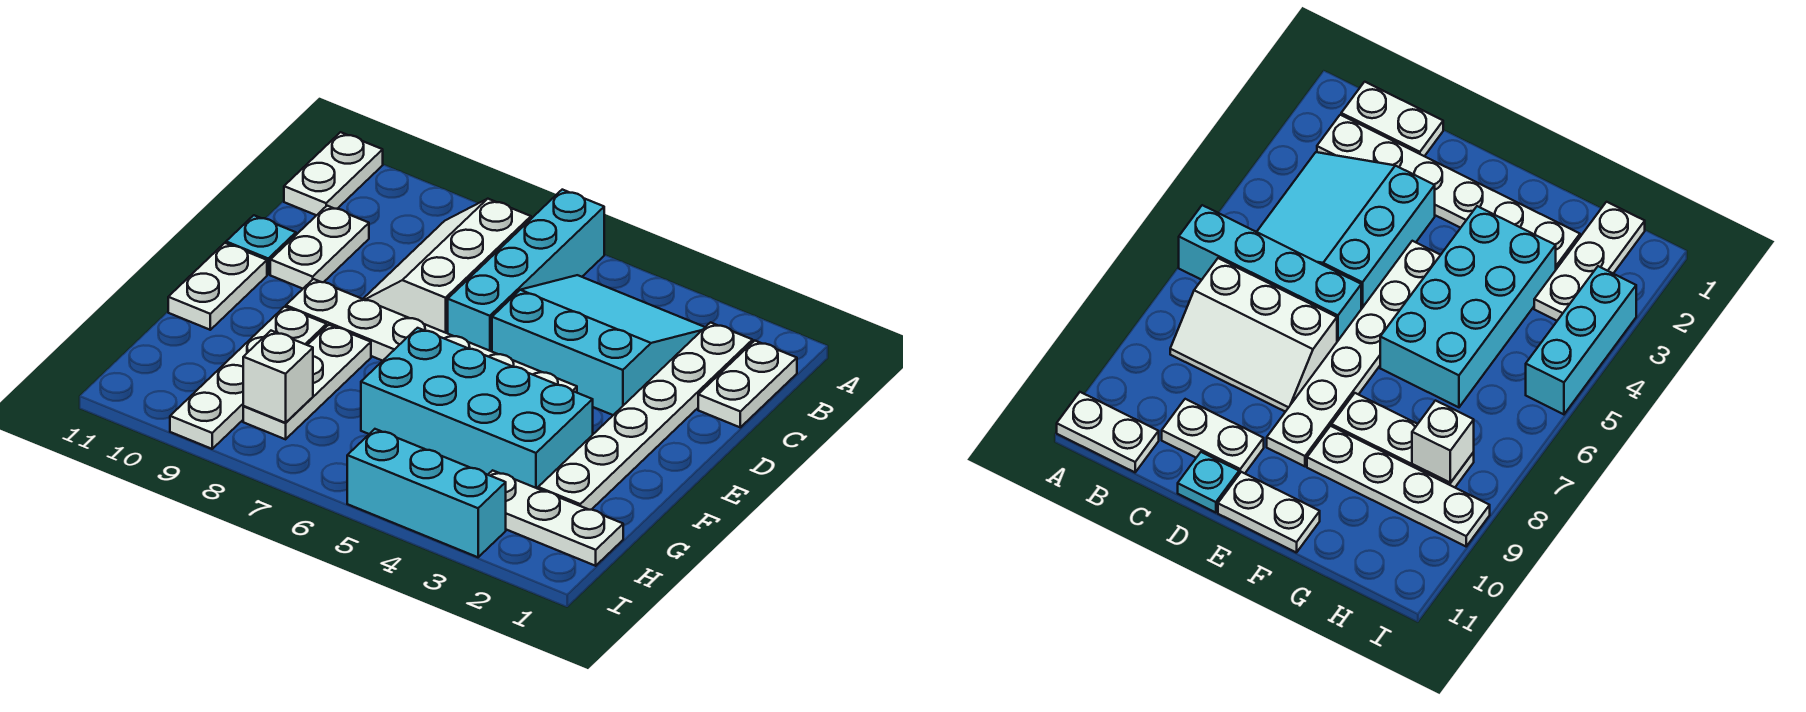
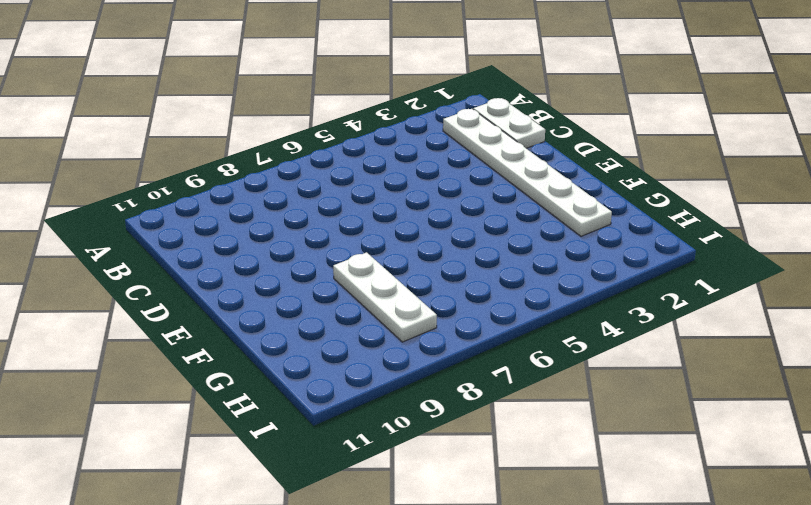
none -> cyan 1x4 brick [448,190,604,352]
none -> white 1x2 plate [284,132,383,215]
none -> cyan 3x3 slope [492,275,705,415]

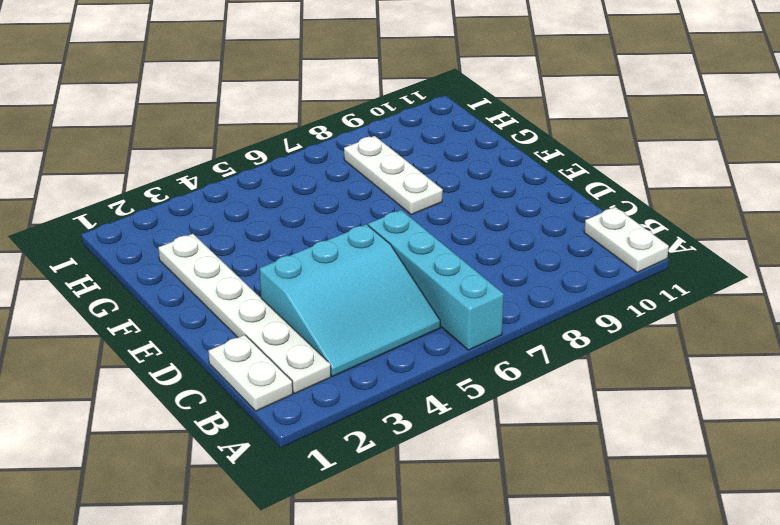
none -> white 2x3 slope [363,199,531,333]
none -> white 1x2 plate [270,206,369,289]
none -> cyan 1x1 plate [226,215,296,274]

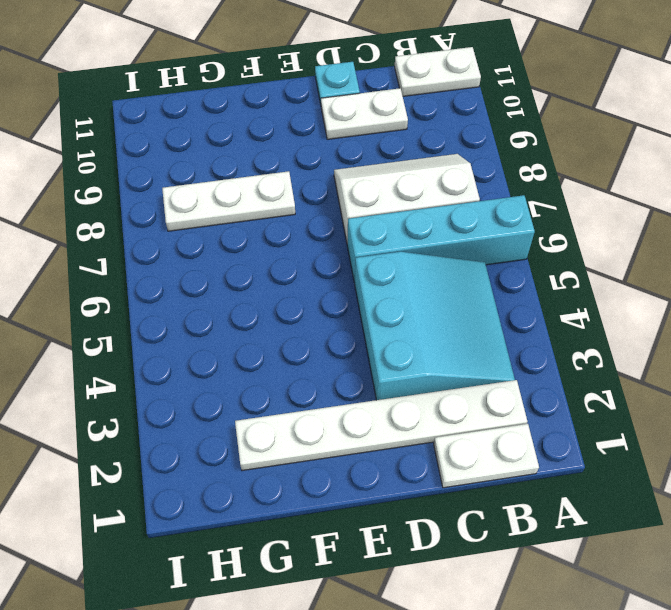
none -> white 1x6 plate [286,279,577,393]
none -> white 1x2 plate [168,243,267,330]
none -> cyan 2x4 brick [361,328,593,489]

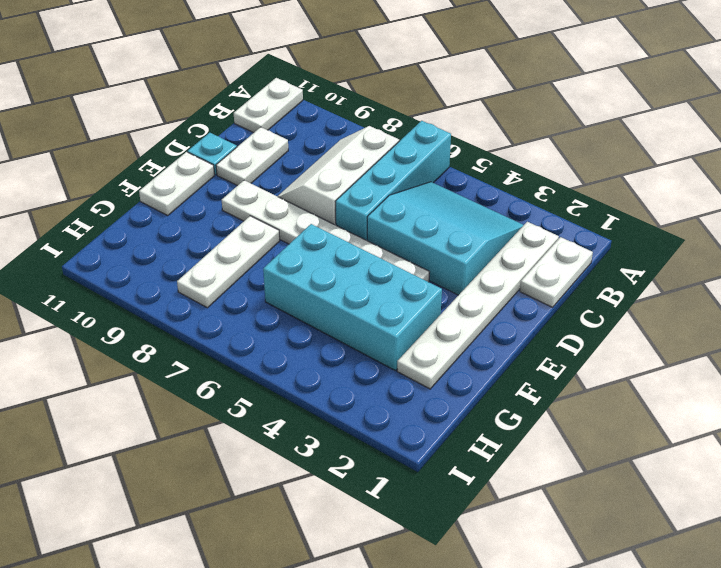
none -> white 1x4 plate [170,307,327,449]
none -> white 1x3 plate [488,470,623,566]
none -> cyan 1x3 brick [347,429,506,557]

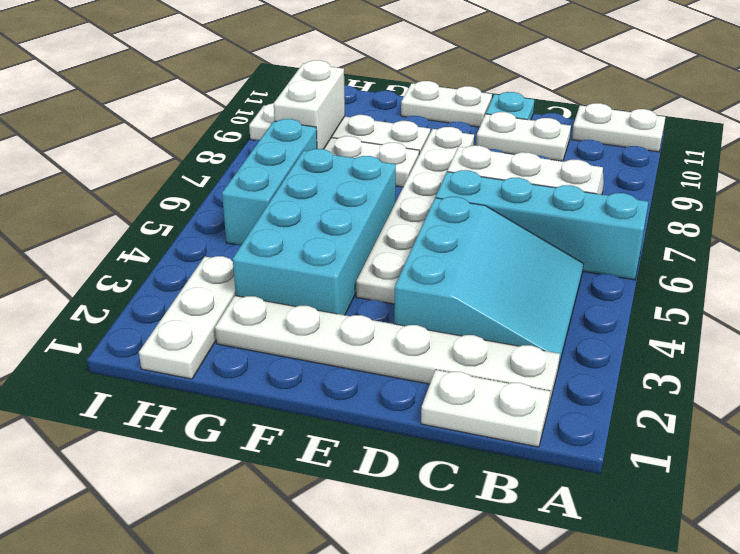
cyan 1x3 brick [222,119,317,245] -> cyan 1x3 brick moved to [347,429,506,557]
white 1x2 brick [274,60,345,149] -> white 1x1 brick [243,331,313,423]

